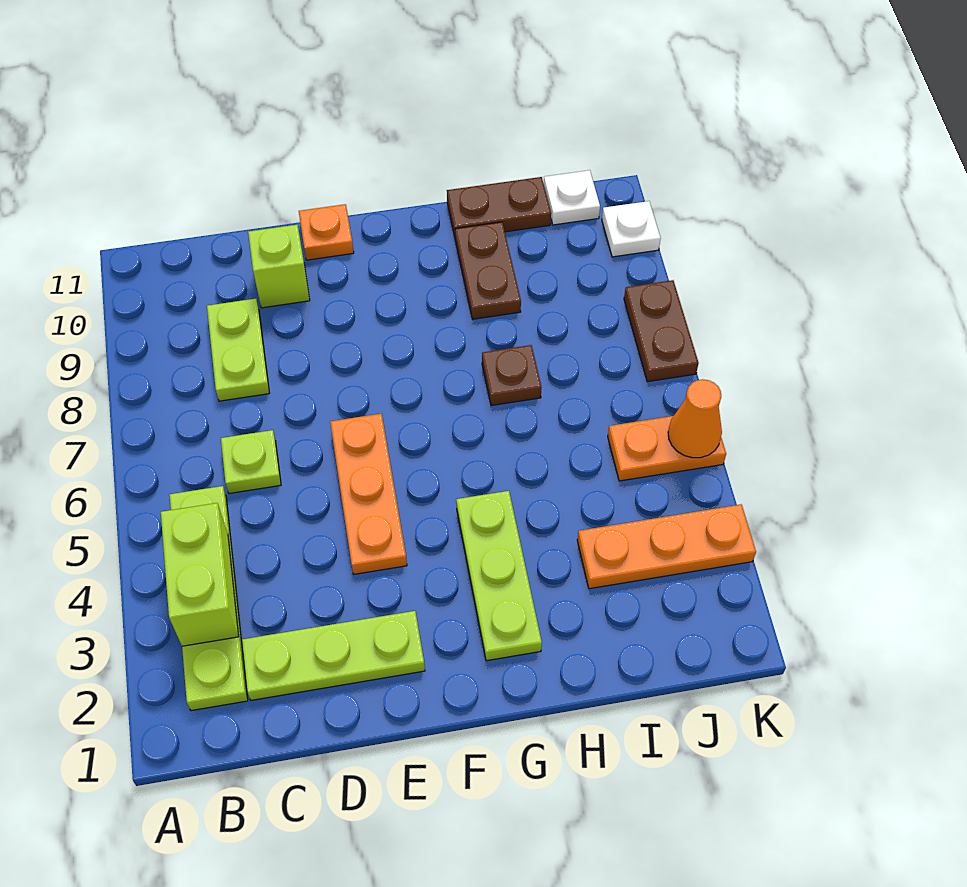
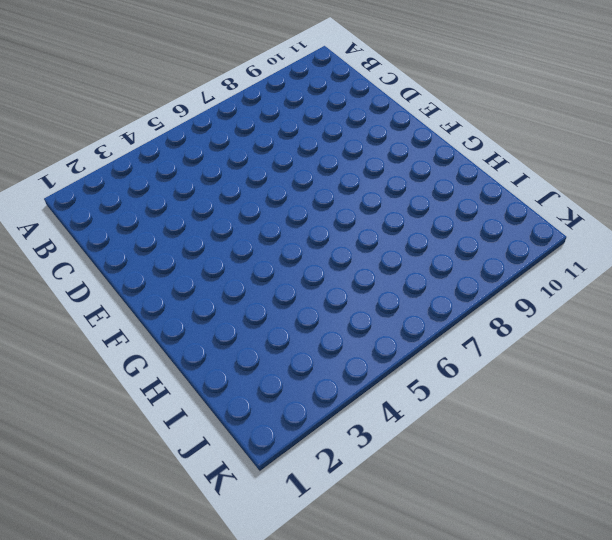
none -> lime 1x4 plate [170,486,248,711]
none -> lime 1x3 plate [242,611,425,700]
none -> lime 1x1 plate [221,430,281,493]

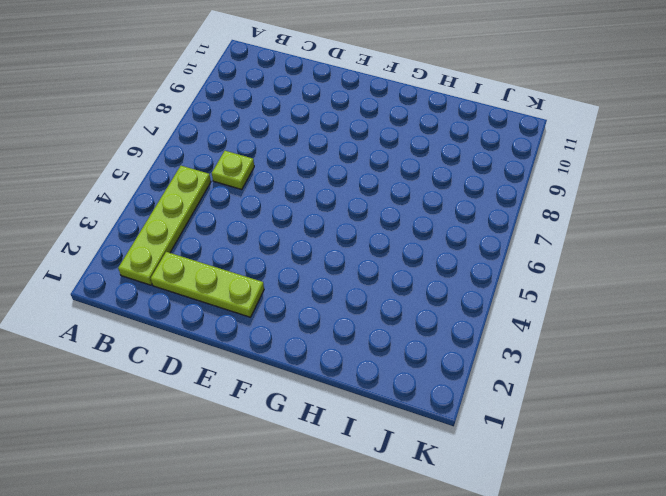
none -> lime 1x2 plate [207,299,269,401]
none -> lime 1x1 brick [248,225,310,308]
none -> orange 1x3 plate [330,414,407,574]

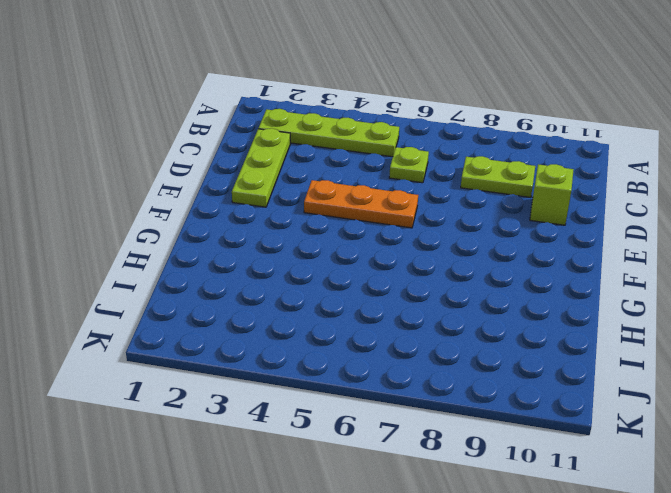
none -> orange 1x1 plate [299,204,354,260]
none -> lime 1x3 plate [456,491,542,661]
none -> brown 1x1 plate [482,345,542,406]

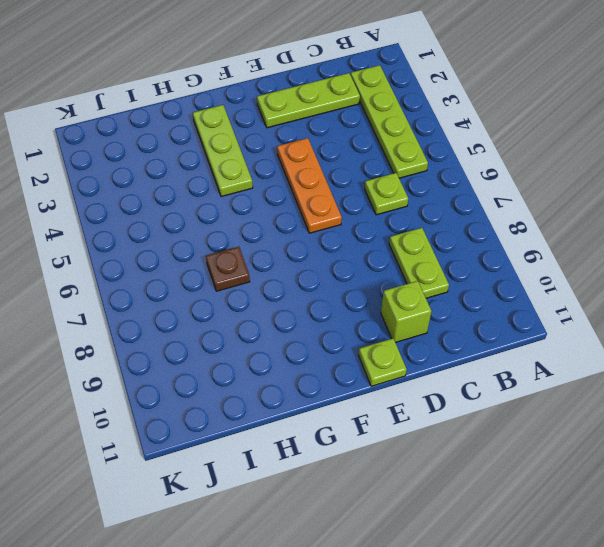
lime 1x1 plate [359,338,407,386] -> orange 1x1 plate [299,204,354,260]
none -> brown 1x2 plate [455,222,521,319]
none -> brown 1x2 plate [447,177,551,236]
none -> orange 1x3 plate [577,504,756,589]

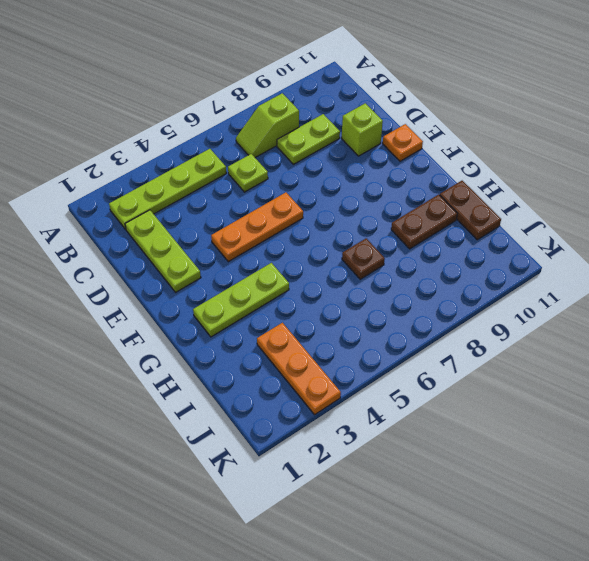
lime 1x2 slope [236,93,299,158] -> none
none -> orange 1x2 plate [608,416,726,481]
none -> white 1x1 plate [544,170,600,225]
none -> brown 1x2 plate [624,280,699,382]

